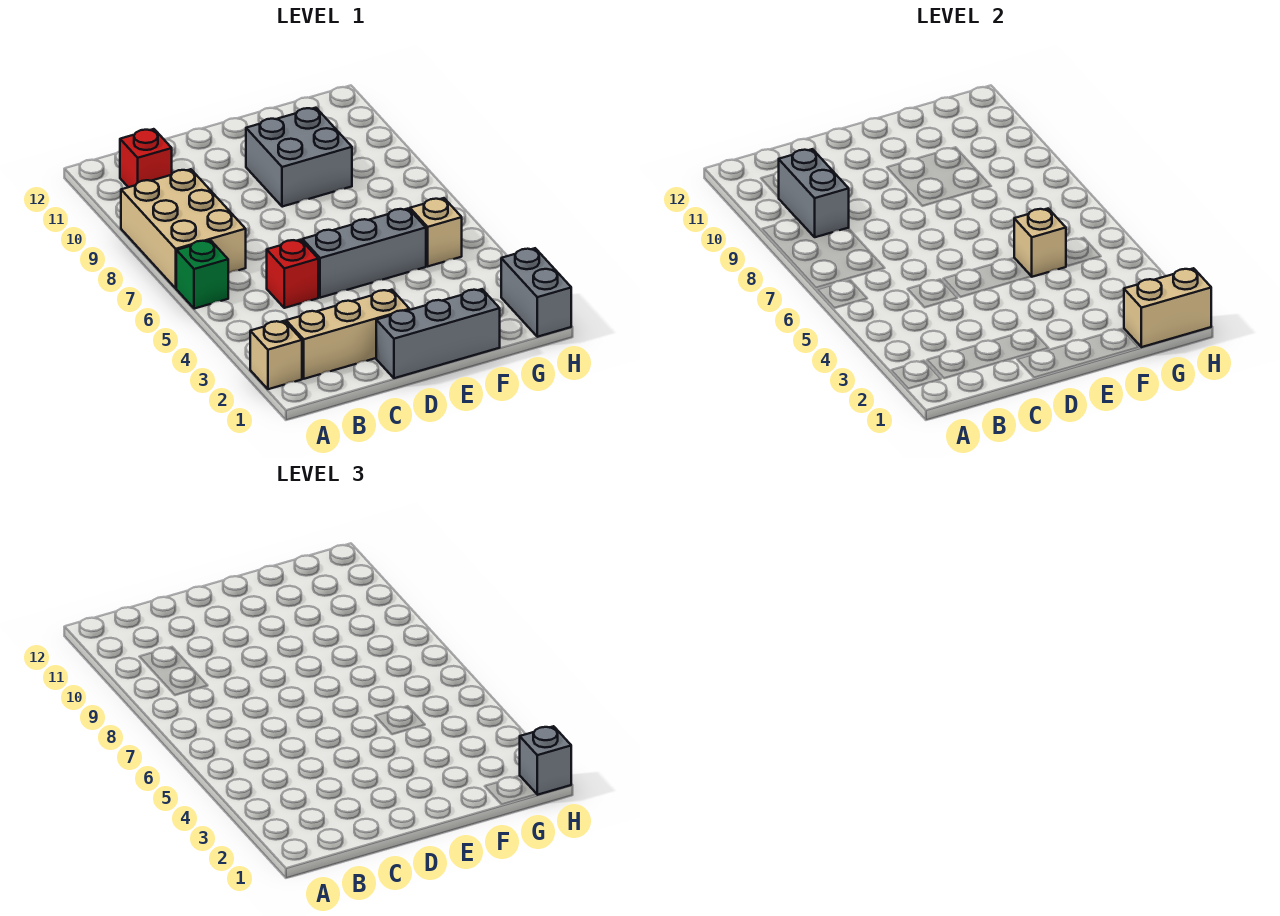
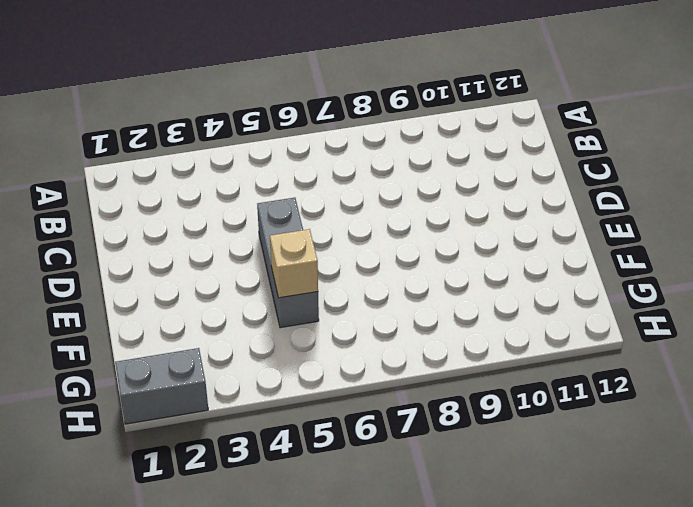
none -> tan 1x1 brick [250,321,302,389]
none -> green 1x1 brick [176,240,228,309]
none -> tan 2x3 brick [121,169,246,288]

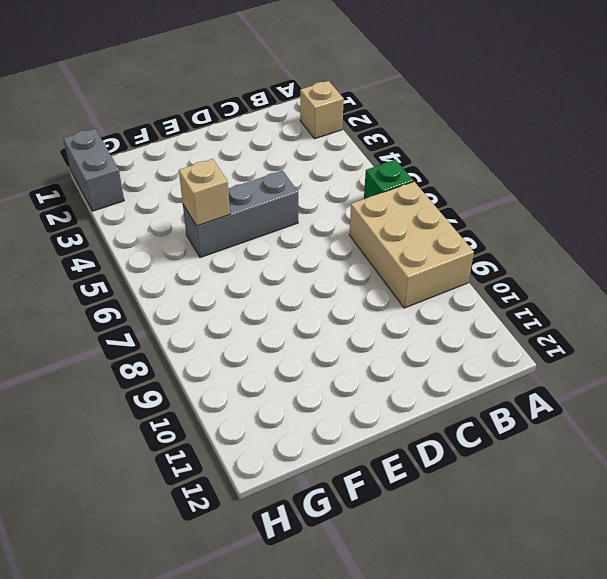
none -> tan 1x3 brick [286,290,410,379]
none -> red 1x1 brick [120,129,172,187]
none -> red 1x1 brick [267,240,318,308]

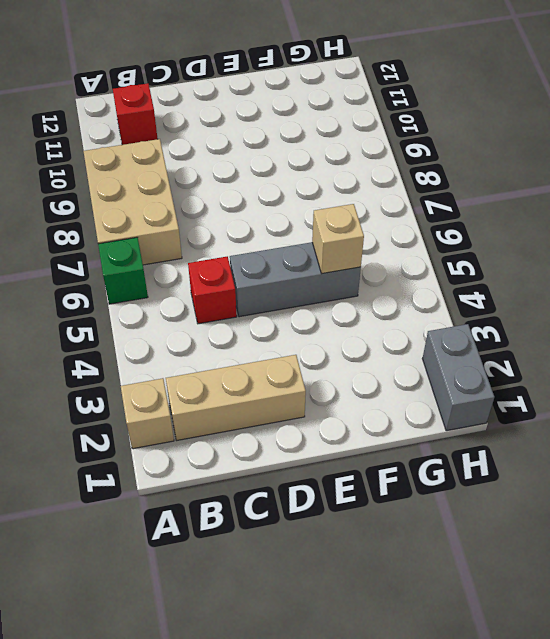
none -> grey 1x3 brick [376,289,500,378]
none -> grey 2x2 brick [246,108,352,207]
none -> tan 1x1 brick [410,198,462,266]

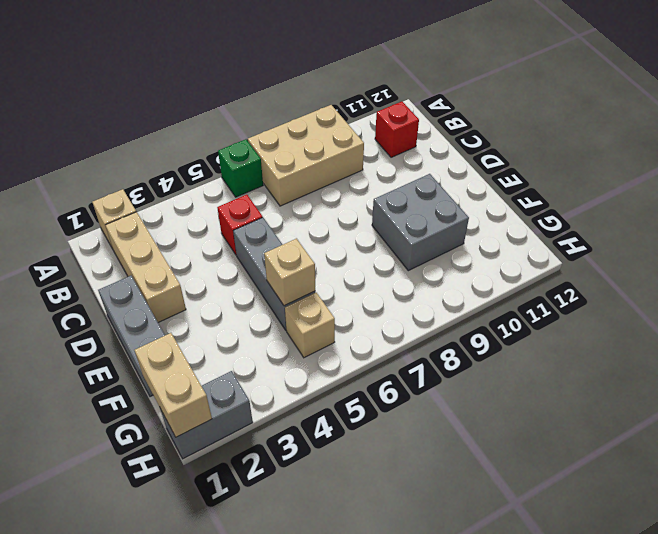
none -> grey 1x2 brick [779,149,849,237]
none -> grey 1x1 brick [520,726,571,795]

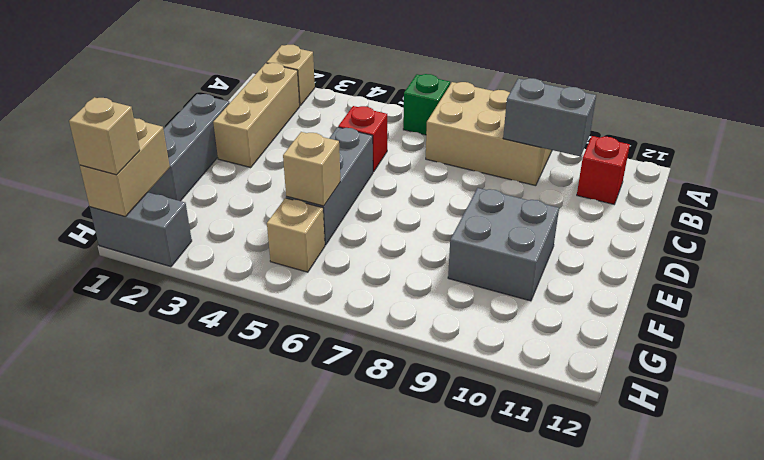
tan 1x1 brick [69,97,140,175] -> grey 1x1 brick [520,726,571,795]

